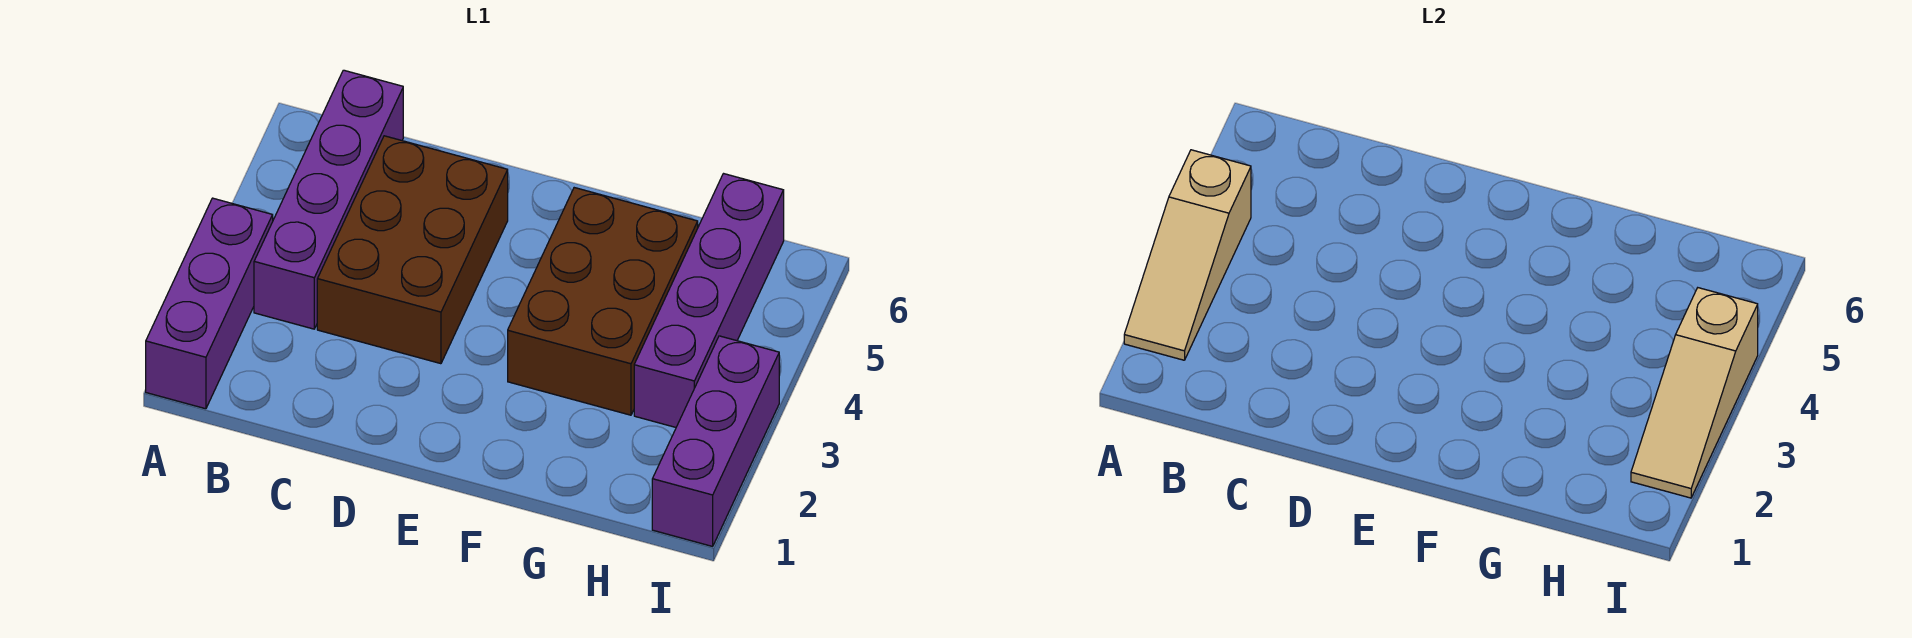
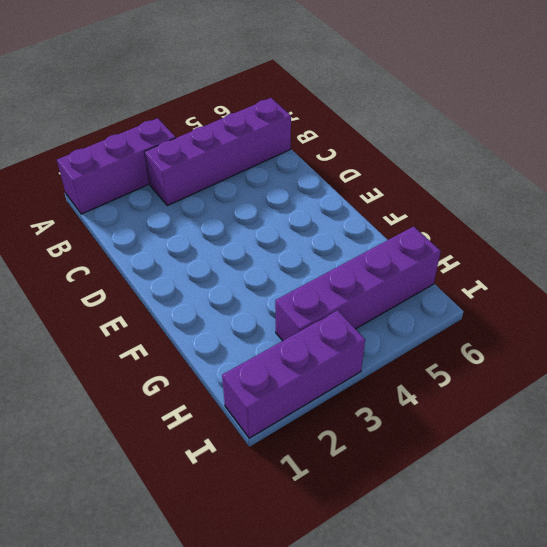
none -> brown 2x3 brick [317,136,508,364]
none -> brown 2x3 brick [508,188,698,415]

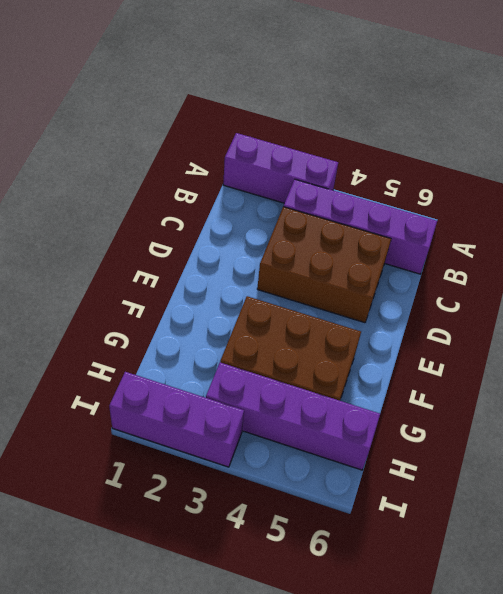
none -> tan 1x3 slope [1124,150,1251,360]
none -> tan 1x3 slope [1631,288,1758,498]

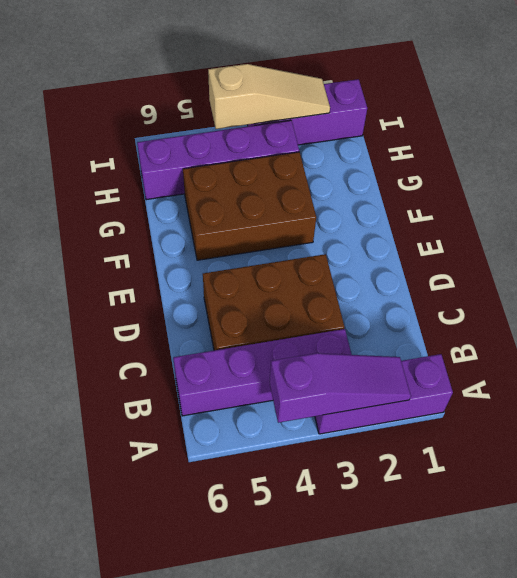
purple 1x3 slope [270,353,411,423] -> tan 1x3 slope [1124,150,1251,360]

